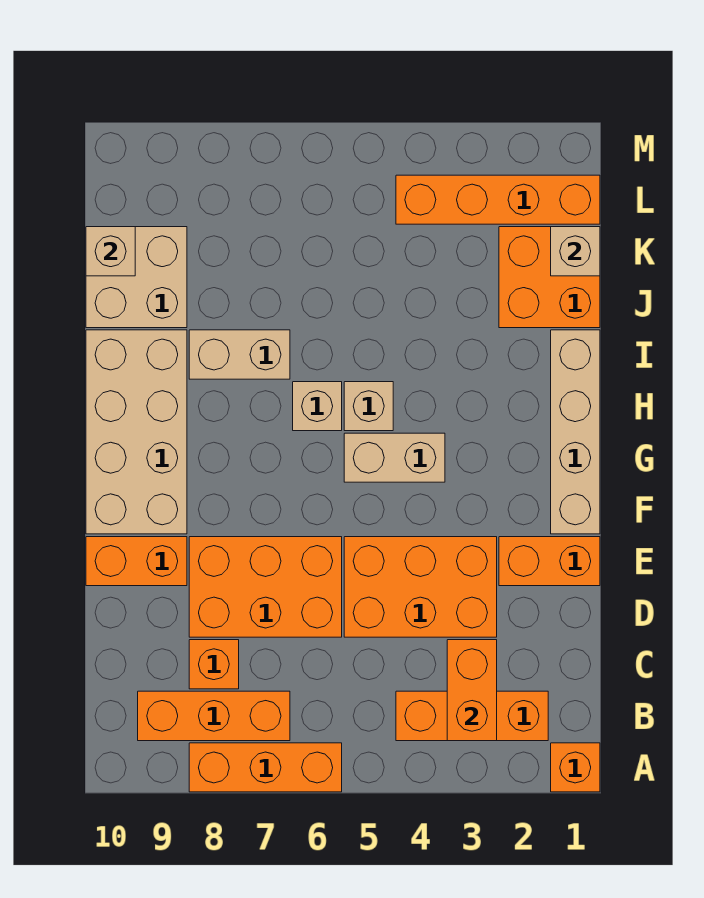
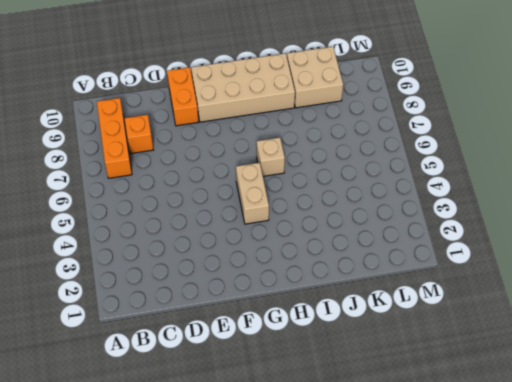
none -> orange 1x1 brick [551,743,600,792]
none -> orange 1x3 brick [189,743,342,792]
none -> orange 1x3 brick [396,691,548,741]

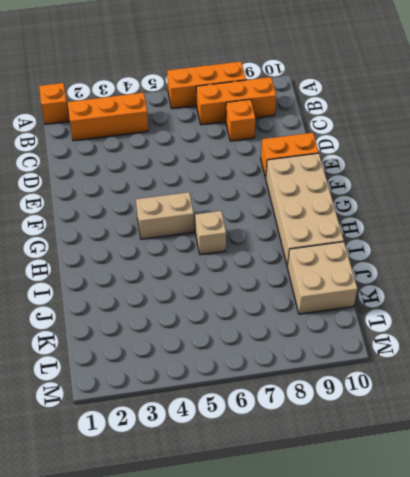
none -> orange 2x3 brick [344,537,497,637]
none -> orange 2x3 brick [189,537,342,637]
none -> orange 1x2 brick [499,537,600,586]

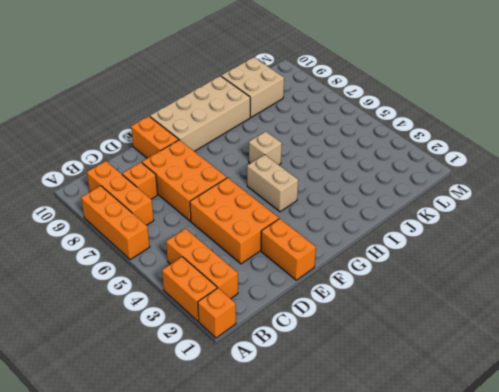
orange 1x2 brick [162,257,217,321] -> orange 1x2 brick turned to [447,640,497,741]
none -> tan 1x4 brick [551,330,600,534]
none -> tan 1x1 brick [344,382,393,431]
none -> tan 1x2 brick [189,330,290,379]

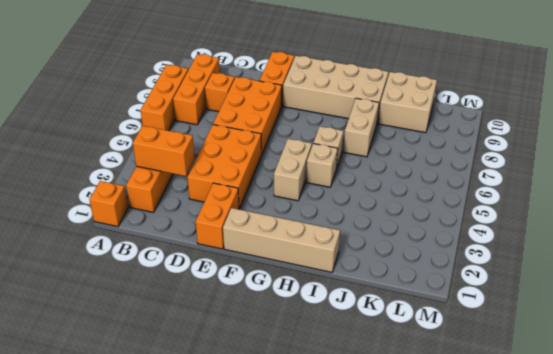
none -> orange 2x2 brick [499,227,600,328]
none -> orange 1x4 brick [396,175,600,224]
none -> tan 1x1 brick [551,227,600,276]

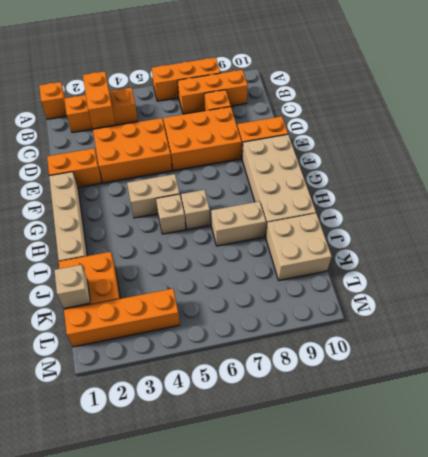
none -> tan 1x1 brick [86,227,135,276]

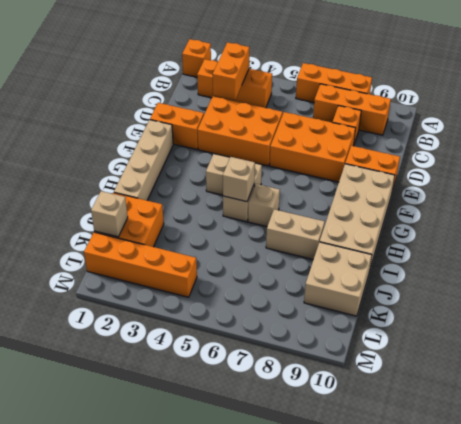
tan 1x1 brick [223,157,255,202] -> tan 1x1 brick moved to [86,227,135,276]

